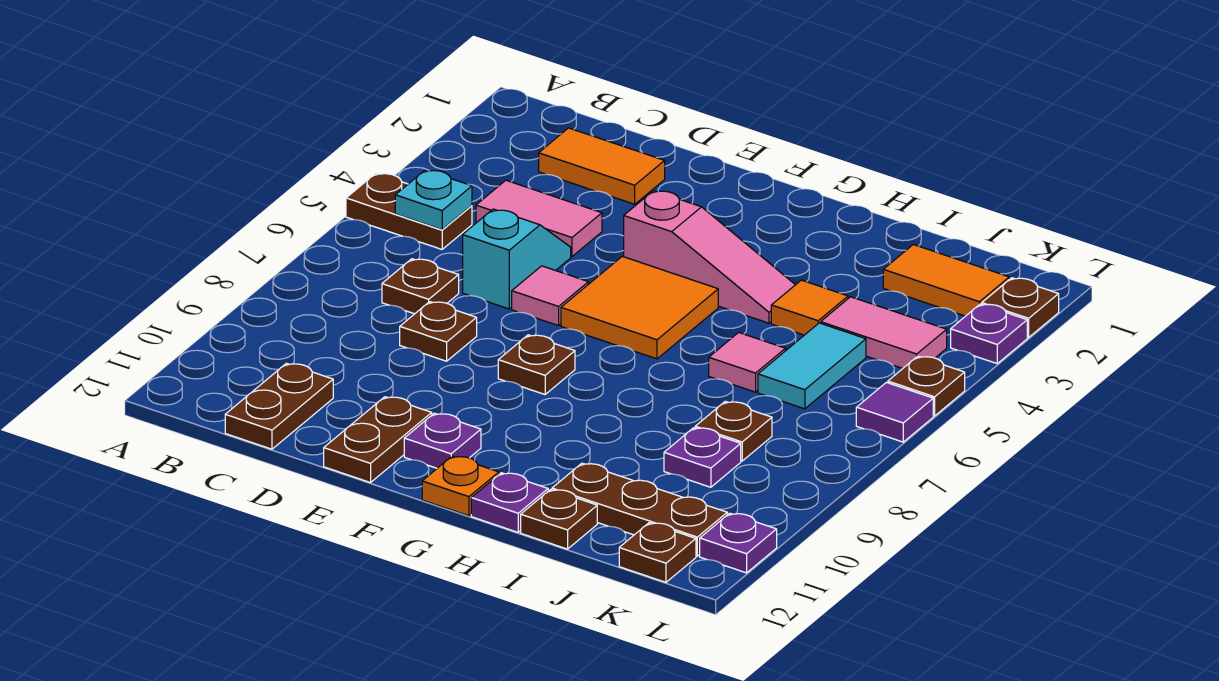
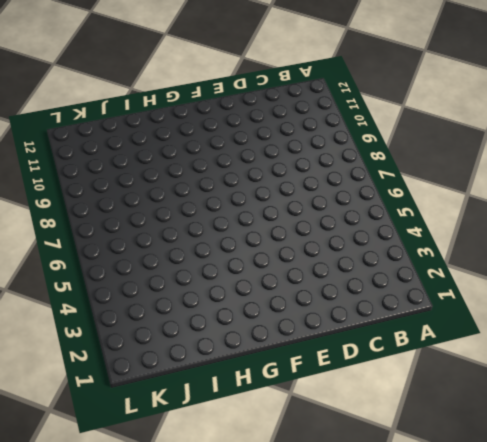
none -> brown 1x2 plate [346,173,472,249]
none -> orange 1x2 tile [539,128,665,204]
none -> pink 1x2 tile [476,180,602,257]
none -> brown 1x1 plate [382,259,459,314]

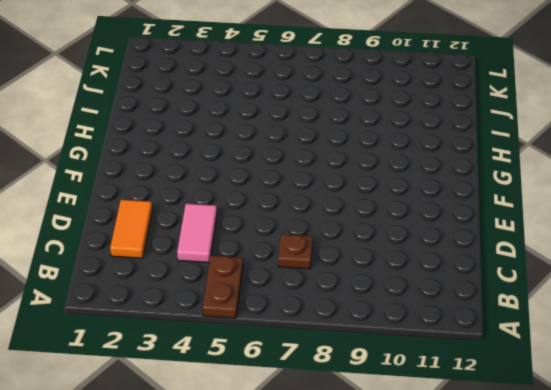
none -> brown 1x2 plate [225,363,333,449]
none -> cyan 1x2 slope [463,209,571,309]
none -> brown 1x1 plate [400,302,477,361]
none -> pink 1x1 tile [512,266,588,326]

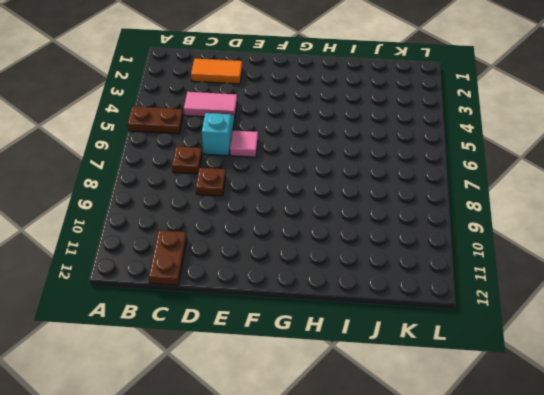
none -> brown 1x2 plate [324,397,432,483]
none -> pink 1x3 slope [624,191,795,323]
none -> orange 2x2 tile [561,256,718,359]
none -> brown 1x1 plate [498,335,575,394]

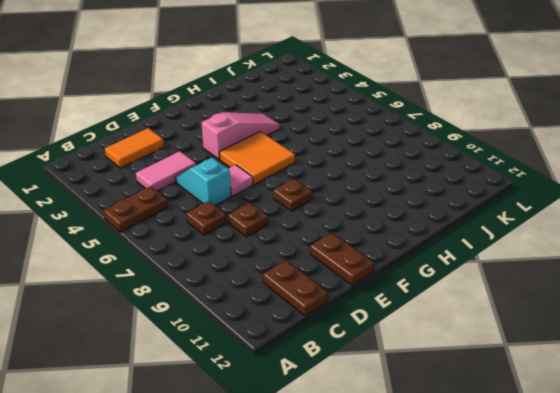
none -> purple 1x1 plate [404,413,481,468]
none -> orange 1x1 plate [422,456,499,516]
none -> purple 1x1 plate [471,473,548,532]
none -> orange 1x1 tile [771,280,848,335]

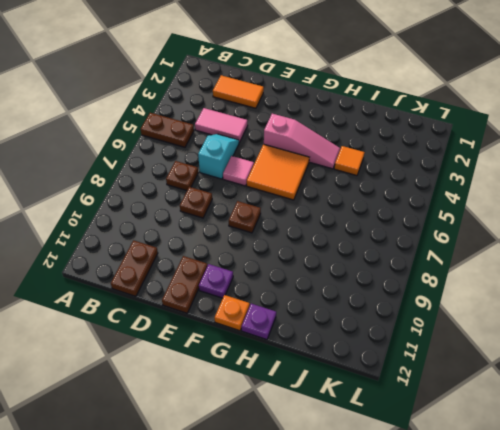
none -> pink 1x1 tile [709,332,785,392]
none -> brown 1x3 plate [552,463,727,556]
none -> brown 1x1 plate [521,489,597,549]
none -> orange 1x2 tile [883,245,1009,316]

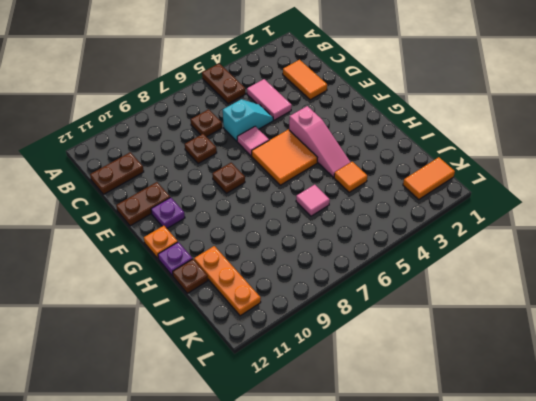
orange 1x3 plate [194,246,261,316] -> brown 1x3 plate [552,463,727,556]
orange 1x2 tile [403,157,455,200] -> orange 1x2 tile turned to [883,245,1009,316]
none -> pink 1x2 tile [821,297,947,368]
none -> cyan 1x2 tile [758,323,866,409]
none -> brown 1x1 plate [695,401,772,461]
none -> purple 1x1 plate [664,428,741,487]

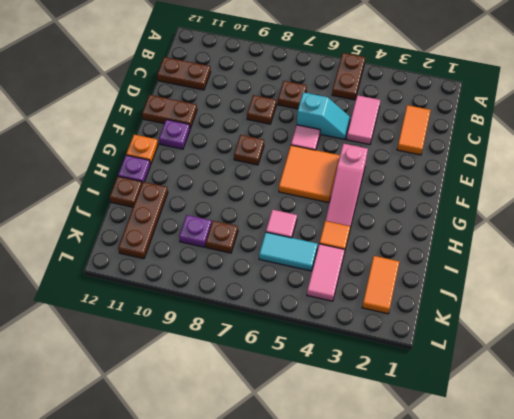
none -> brown 1x1 plate [619,523,696,582]
none -> brown 1x1 plate [982,278,1059,337]
none -> purple 1x1 plate [951,304,1027,363]
none -> brown 1x1 plate [888,356,965,416]

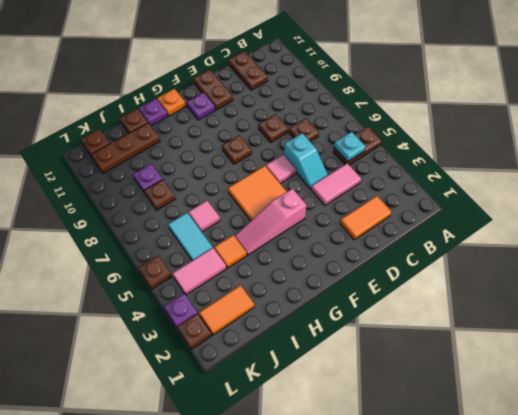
none -> purple 1x1 tile [856,382,933,442]
none -> purple 1x1 plate [700,513,777,573]

